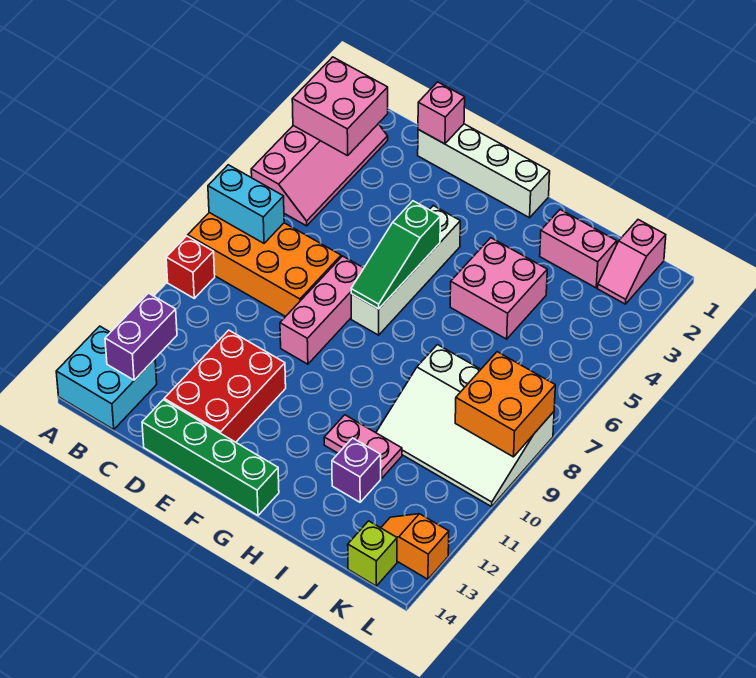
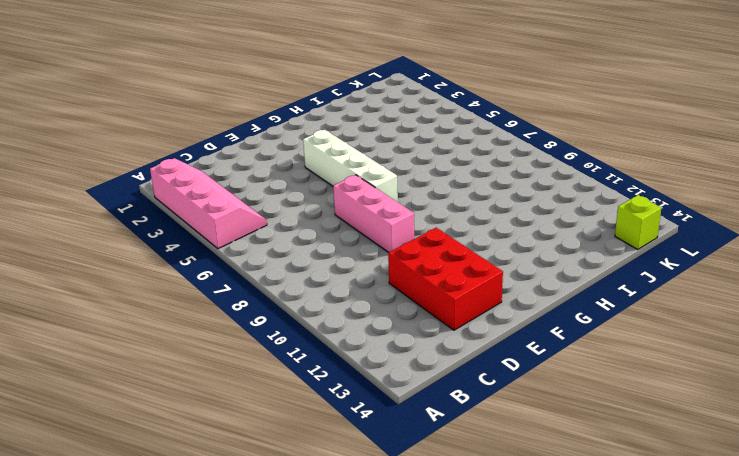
none -> orange 2x4 brick [188,213,341,317]
none -> red 1x1 brick [166,236,215,298]
none -> cyan 2x2 brick [56,326,157,430]

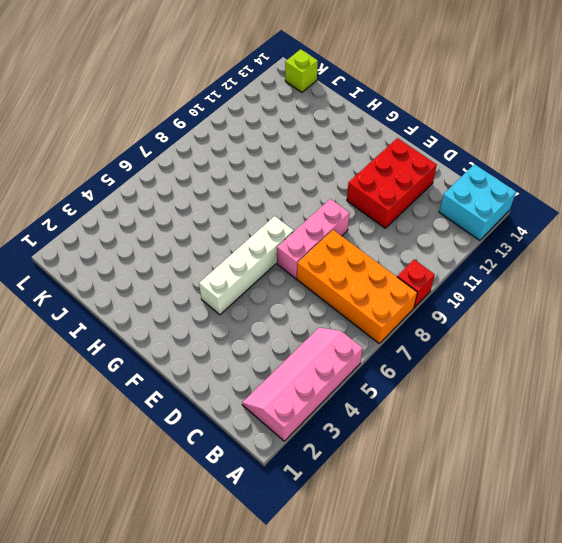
none -> white 1x4 brick [418,124,550,218]
none -> green 1x4 brick [142,400,279,515]
none -> pink 2x2 brick [450,238,547,339]

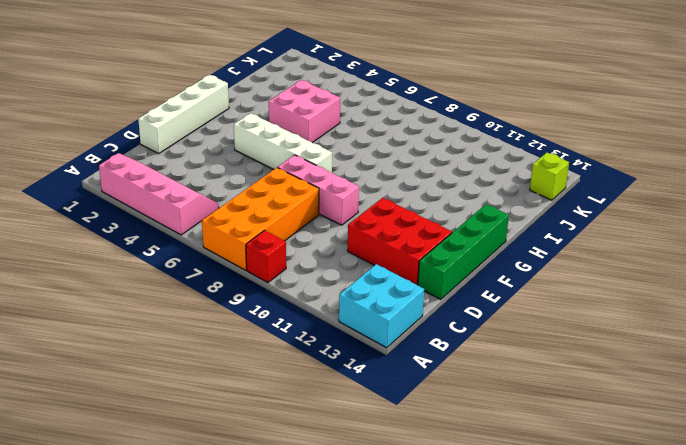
none -> pink 1x2 plate [324,415,402,479]
none -> pink 1x2 brick [540,210,617,288]
none -> white 3x4 slope [376,345,554,507]

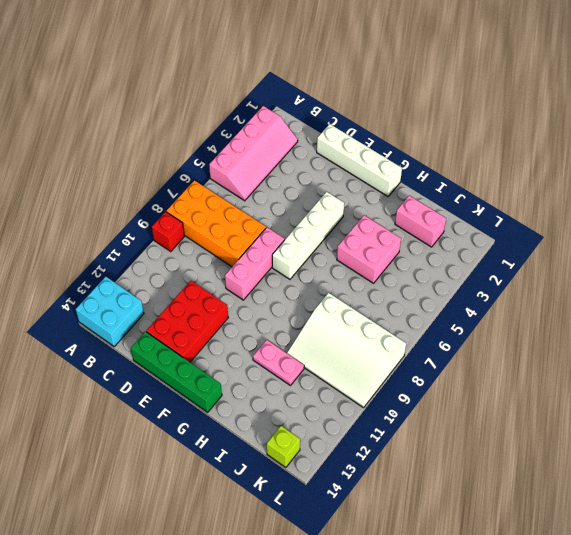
none -> purple 1x1 brick [332,438,381,502]
none -> pink 1x2 slope [598,220,666,304]
none -> orange 1x2 slope [381,514,449,579]

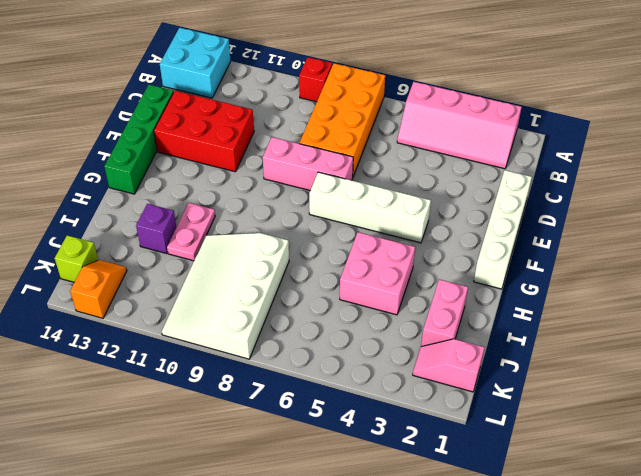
none -> pink 2x2 brick [292,57,388,156]
none -> cyan 1x2 brick [208,165,284,243]
none -> purple 1x2 brick [105,293,177,380]

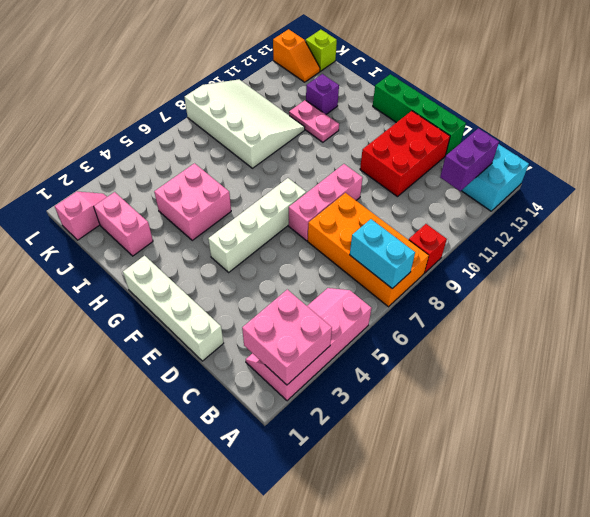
none -> pink 1x1 brick [418,82,465,144]
none -> green 1x3 slope [351,201,440,309]
none -> orange 2x2 brick [455,352,555,457]

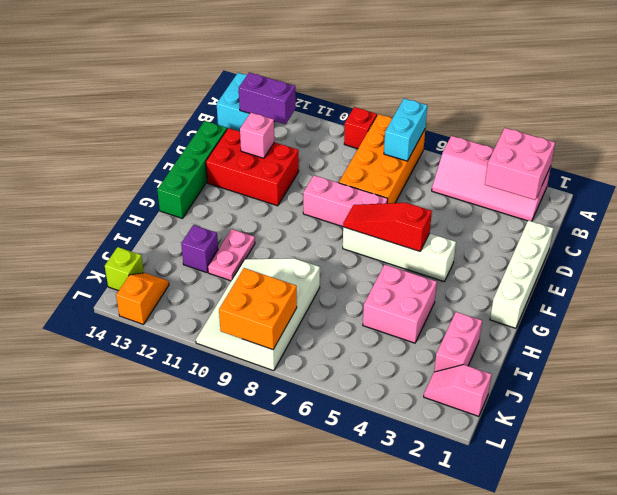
pink 1x1 brick [240,113,274,158] -> pink 1x1 brick moved to [418,82,465,144]
red 1x3 slope [343,203,432,251] -> green 1x3 slope [351,201,440,309]

